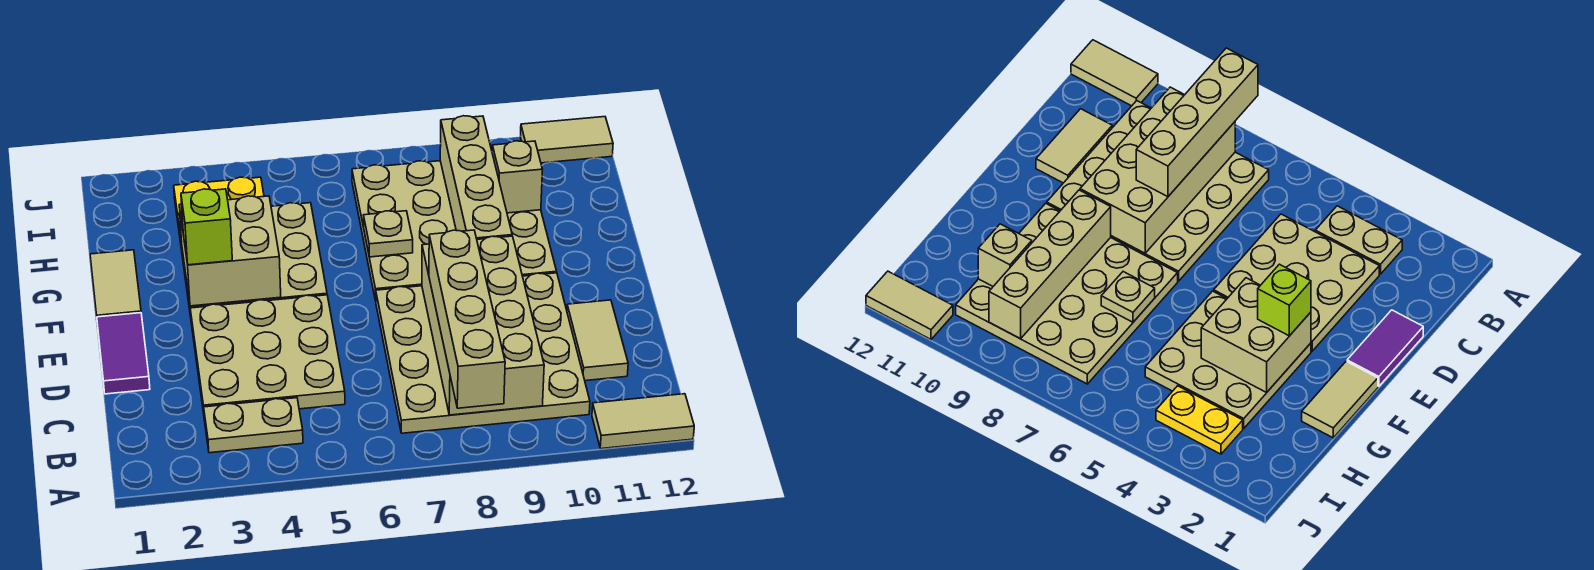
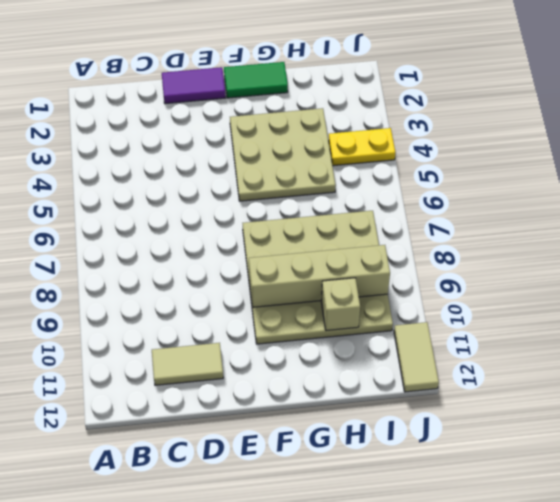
green 1x2 tile [224,62,288,98] -> tan 1x2 tile [90,250,141,317]
yellow 1x2 plate [329,128,395,166] -> yellow 1x2 plate turned to [174,177,264,221]
none -> tan 1x2 tile [592,394,694,449]
none -> tan 1x2 plate [204,398,303,453]
none -> tan 4x4 plate [376,273,590,433]

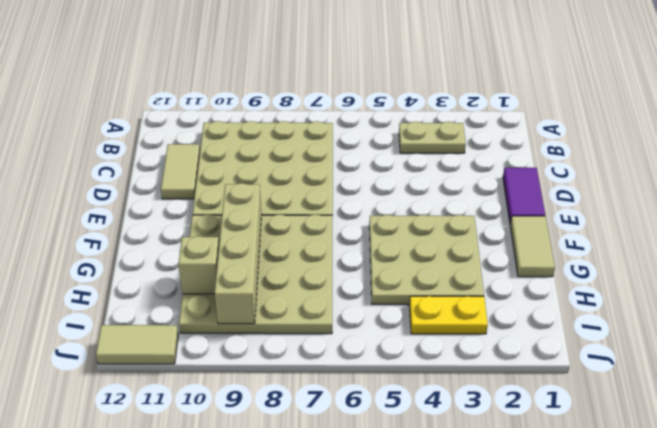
none -> tan 1x2 tile [592,394,694,449]
none -> tan 3x3 plate [190,295,345,413]
none -> tan 2x4 brick [422,236,544,415]

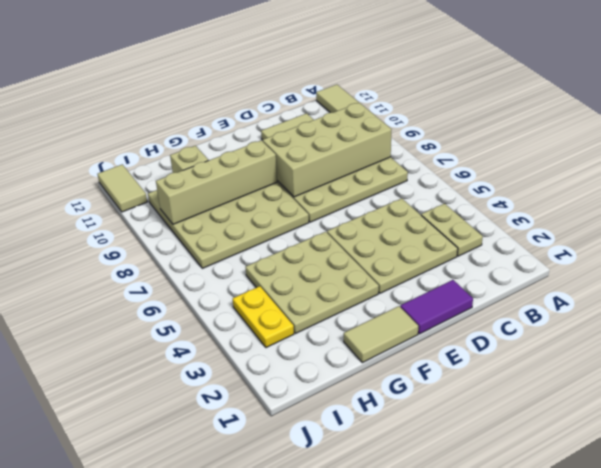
none -> tan 2x2 brick [179,196,281,306]
none -> tan 1x1 plate [363,211,413,257]
none -> tan 1x4 brick [429,230,505,408]

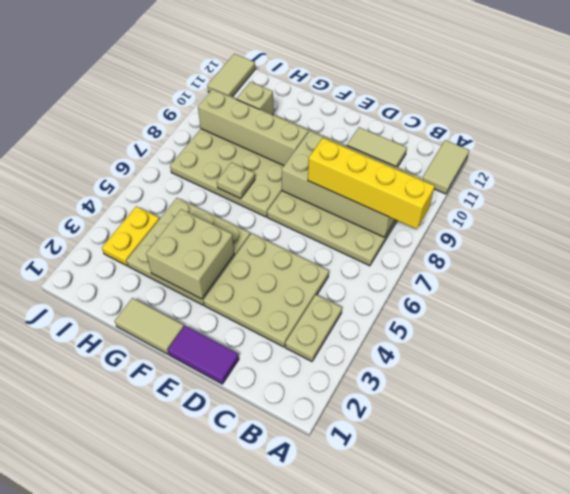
yellow 1x4 brick [308,138,435,229] -> tan 1x4 brick [429,230,505,408]
none -> lime 1x1 brick [181,189,232,265]

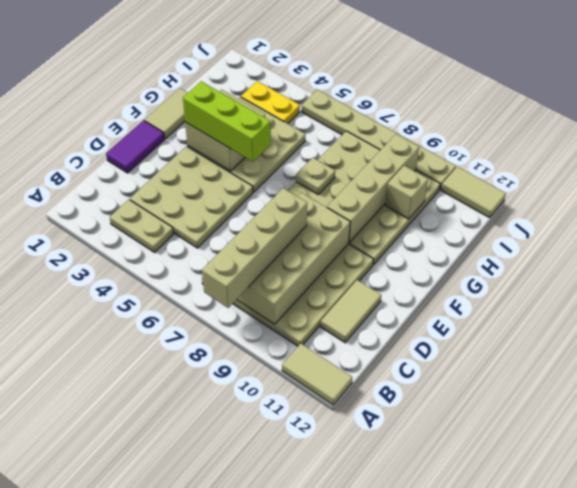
lime 1x3 brick [183,81,271,162] -> lime 1x1 brick [181,189,232,265]
tan 1x6 plate [302,90,456,190] -> none

